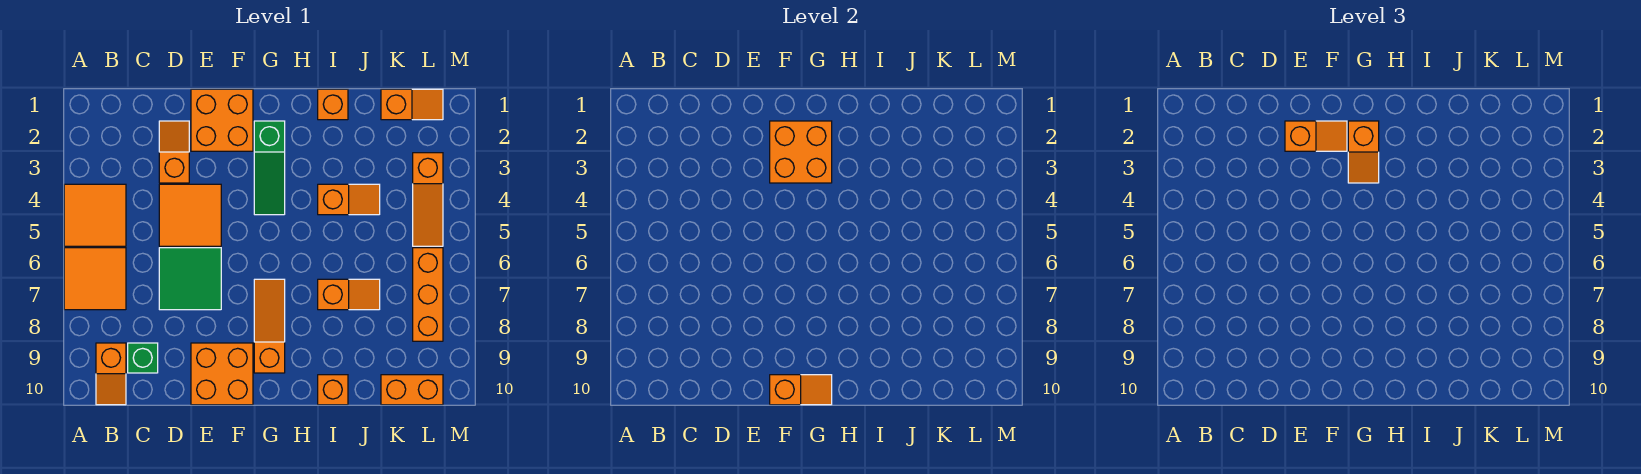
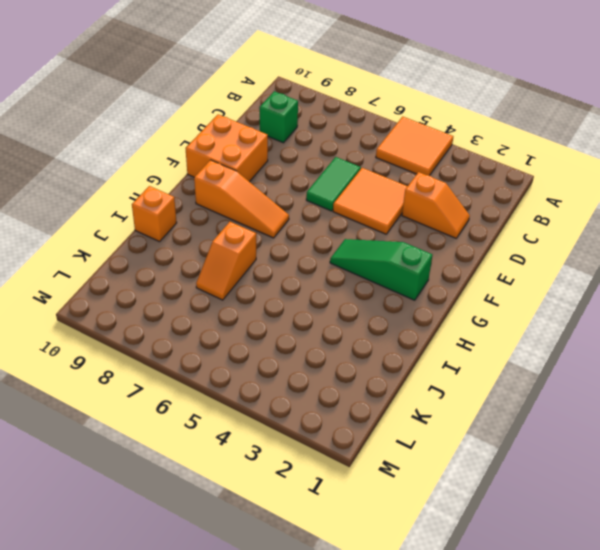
green 1x2 tile [306,157,361,211] -> green 2x2 tile [159,248,221,310]
none -> orange 2x2 tile [64,248,126,310]
none -> orange 1x2 slope [96,343,126,405]
none -> orange 2x2 brick [191,89,253,151]

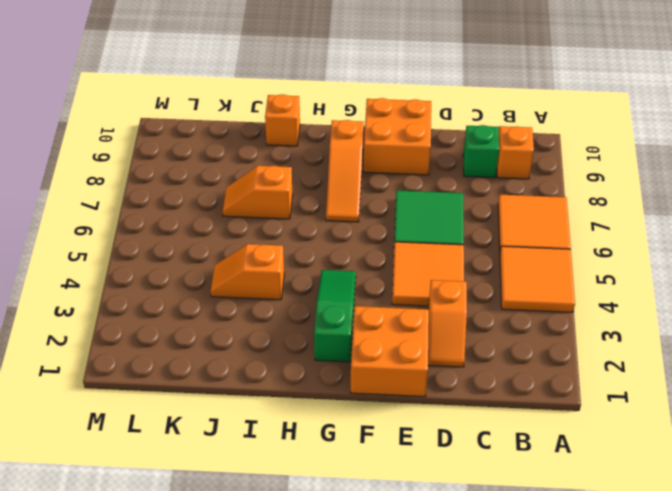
none -> orange 1x1 brick [318,89,348,120]
none -> orange 1x2 slope [381,89,443,120]
none -> orange 1x2 brick [381,375,443,405]

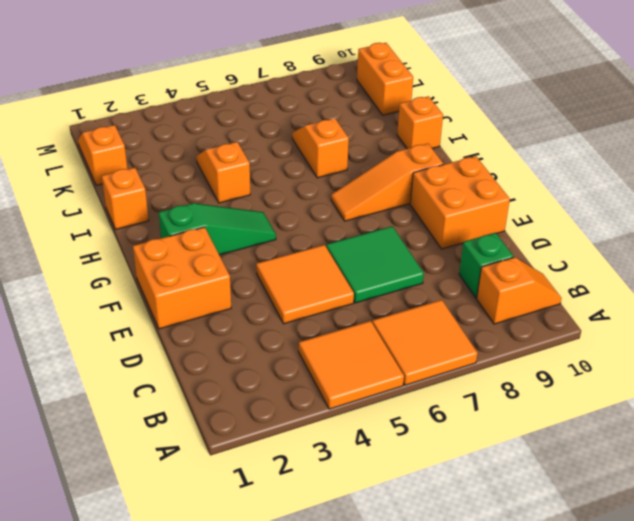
none -> orange 1x2 slope [159,121,189,183]
none -> orange 1x3 slope [413,153,443,246]
none -> orange 1x3 brick [413,248,443,341]

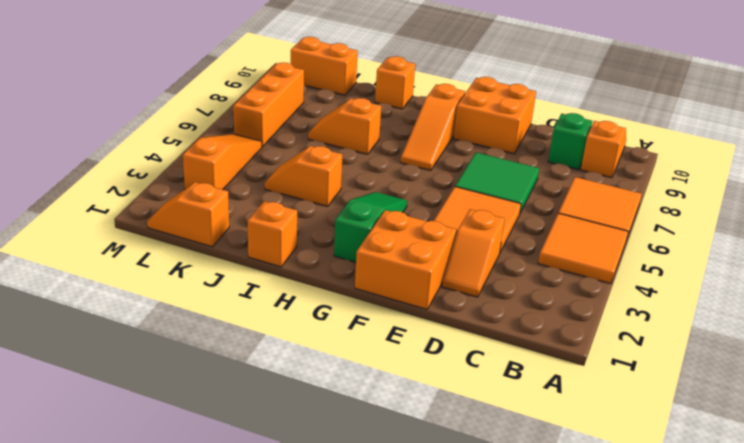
none -> orange 2x2 brick [770,121,832,183]
none -> orange 1x2 slope [770,375,832,405]
none -> orange 1x2 slope [1285,121,1347,151]

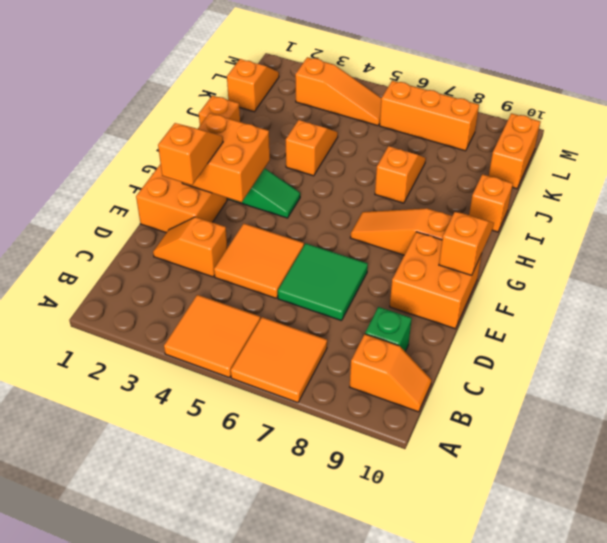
none -> orange 1x2 slope [1348,121,1379,183]

